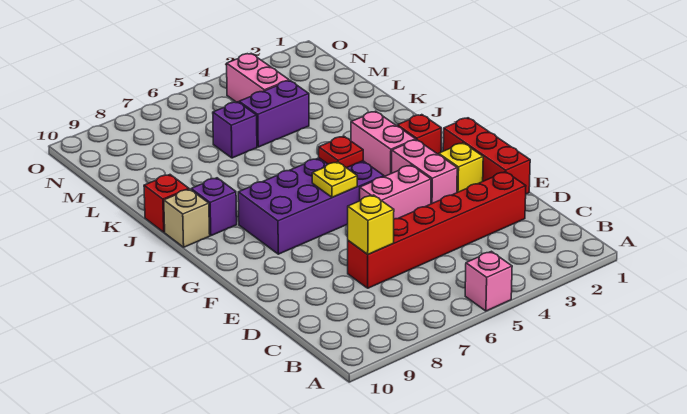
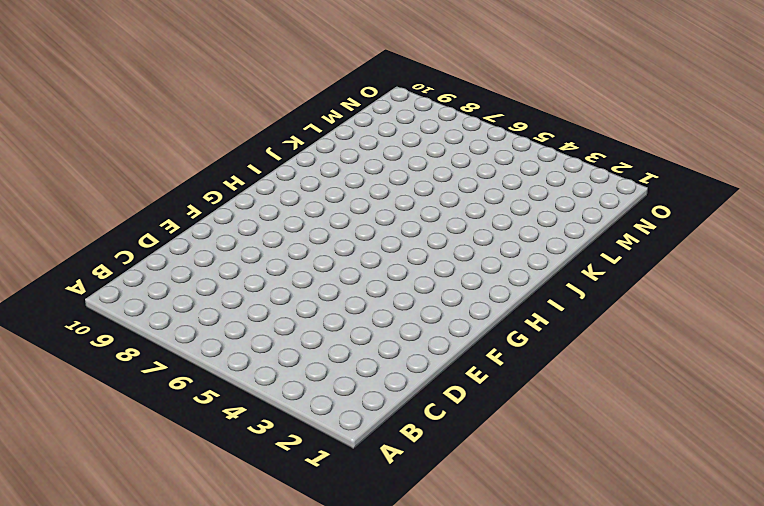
none -> pink 1x1 brick [465,251,512,311]
none -> red 1x6 brick [348,172,526,288]
none -> red 1x3 brick [443,118,530,194]

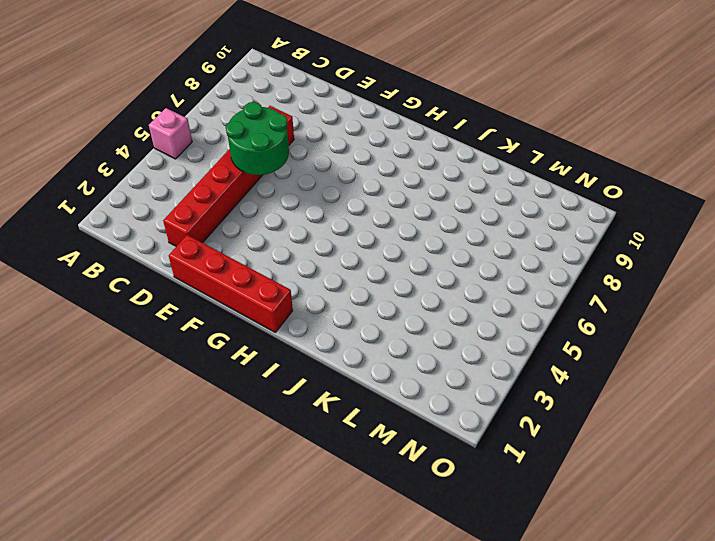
green 2x2 round brick [226,102,289,175] -> none
red 1x4 brick [169,235,293,332] -> red 1x3 brick [443,118,530,194]
none -> yellow 1x1 brick [439,143,483,193]
none -> pink 1x2 brick [392,140,457,204]
none -> pink 1x2 brick [360,165,431,219]

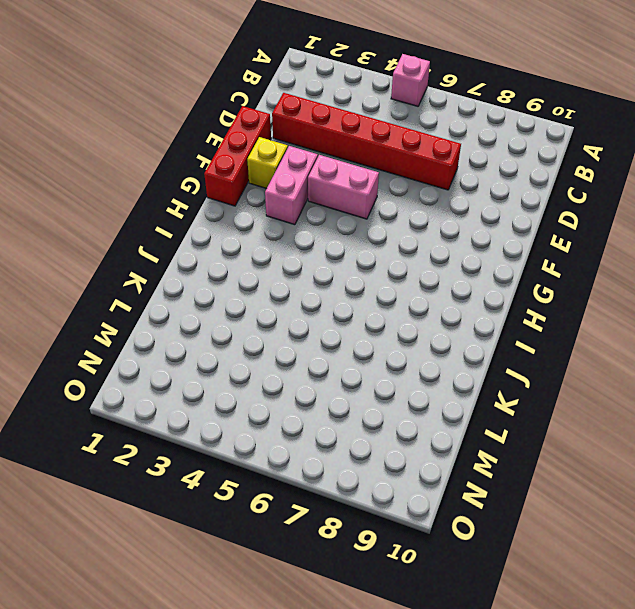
none -> purple 2x4 brick [238,158,384,254]
none -> red 1x1 brick [397,115,441,155]
none -> pink 1x2 brick [351,111,416,177]

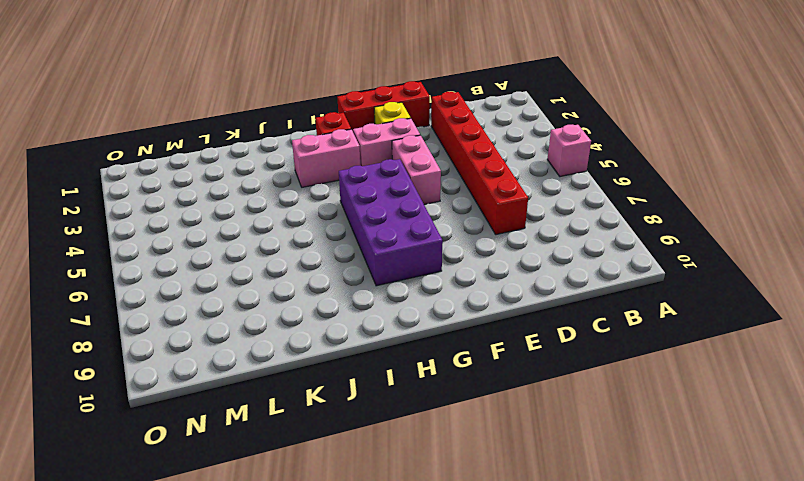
none -> purple 1x1 brick [191,178,237,236]
none -> tan 1x1 brick [164,189,210,247]
none -> red 1x1 brick [144,175,189,232]

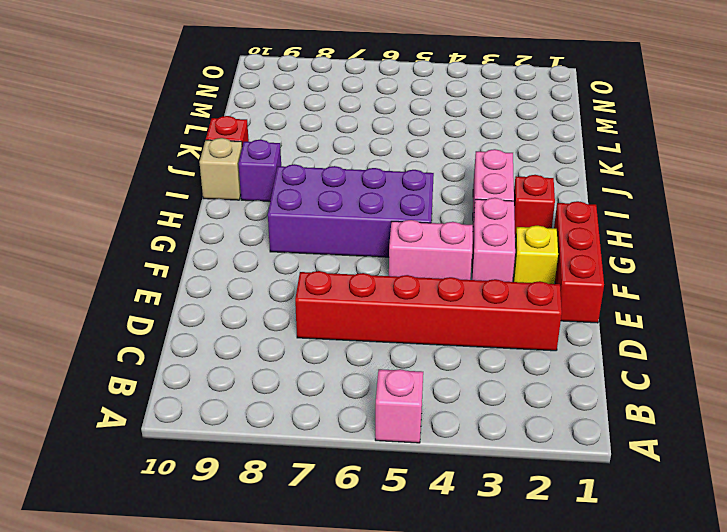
none -> purple 1x2 brick [239,81,309,147]
none -> purple 1x1 brick [213,102,257,158]
none -> pink 1x2 brick [227,53,289,102]

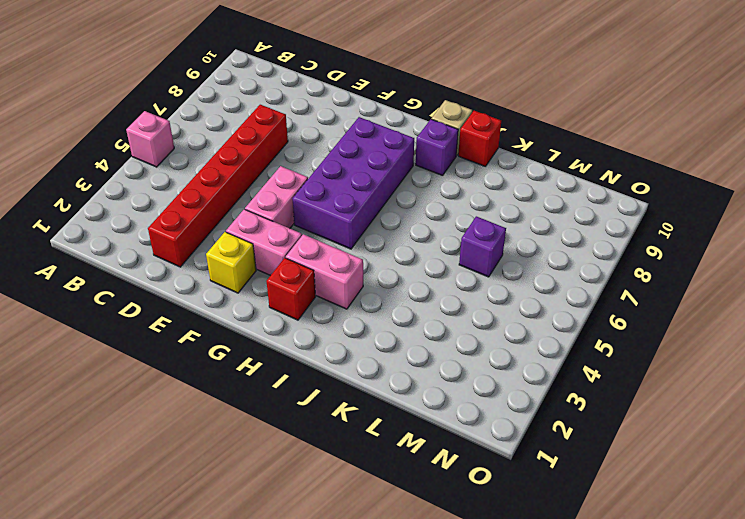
none -> red 1x3 brick [443,118,530,194]
none -> purple 1x2 brick [239,81,309,147]
none -> pink 1x2 brick [227,53,289,102]

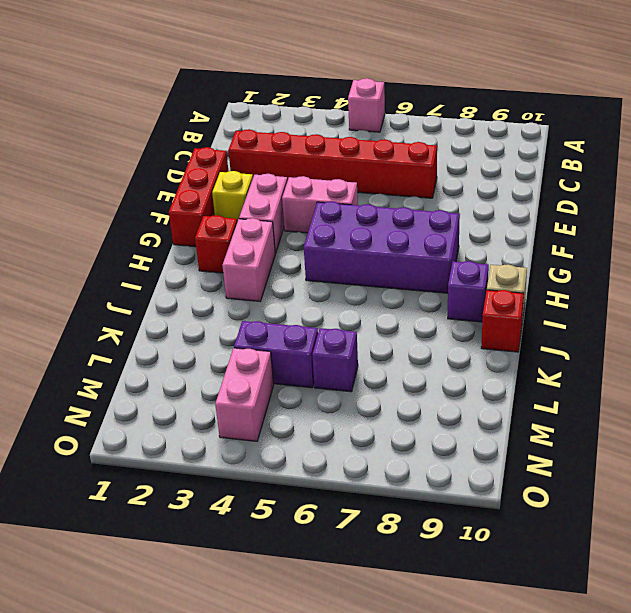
none -> yellow 1x1 brick [347,195,394,254]
none -> yellow 1x1 plate [312,162,357,197]
none -> red 1x1 plate [319,136,363,168]

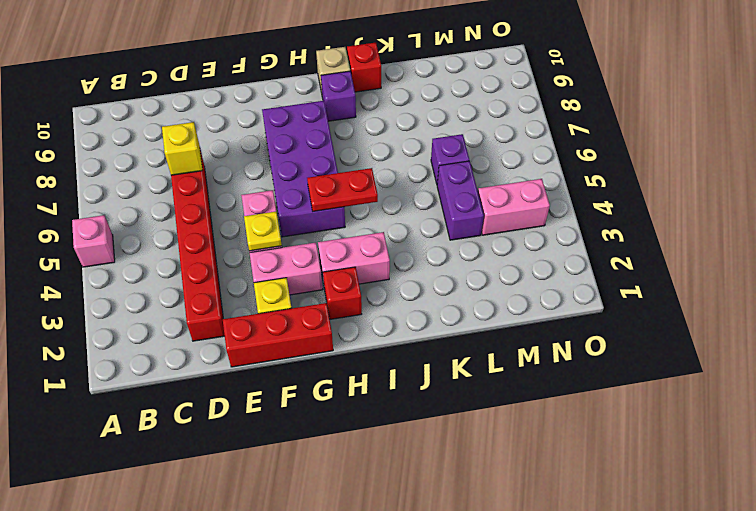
yellow 1x1 plate [244,212,282,251] -> yellow 1x1 plate moved to [312,162,357,197]
red 1x2 plate [307,168,378,211] -> red 1x1 plate [319,136,363,168]

